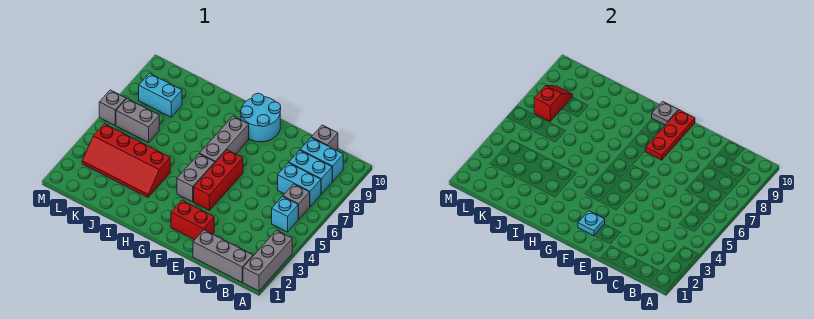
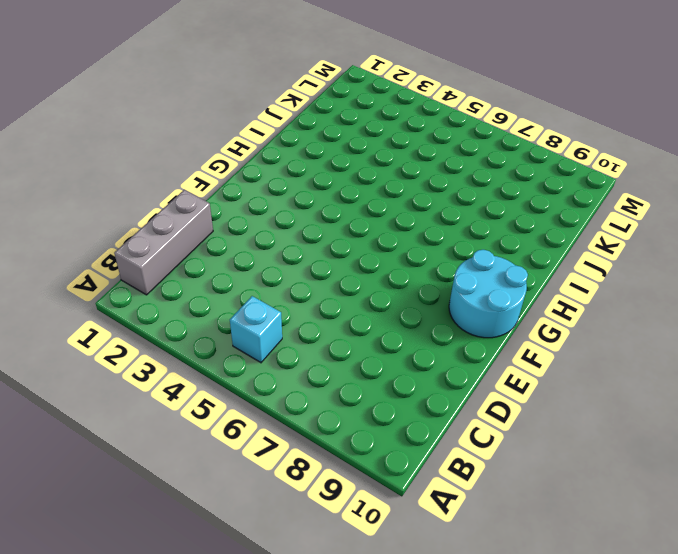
none -> grey 1x3 brick [243,230,292,291]
none -> grey 1x1 brick [283,184,310,219]
none -> cyan 1x2 brick [278,163,321,207]

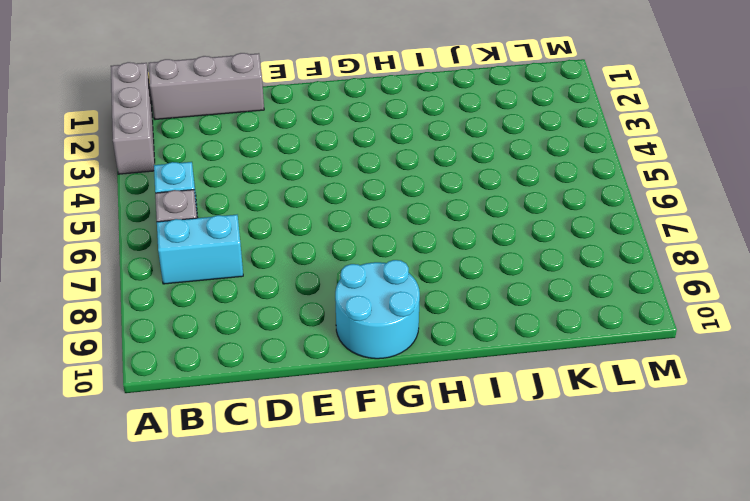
none -> cyan 1x2 brick [289,150,333,194]
none -> cyan 1x2 brick [300,138,343,181]
none -> grey 1x1 brick [311,125,338,150]

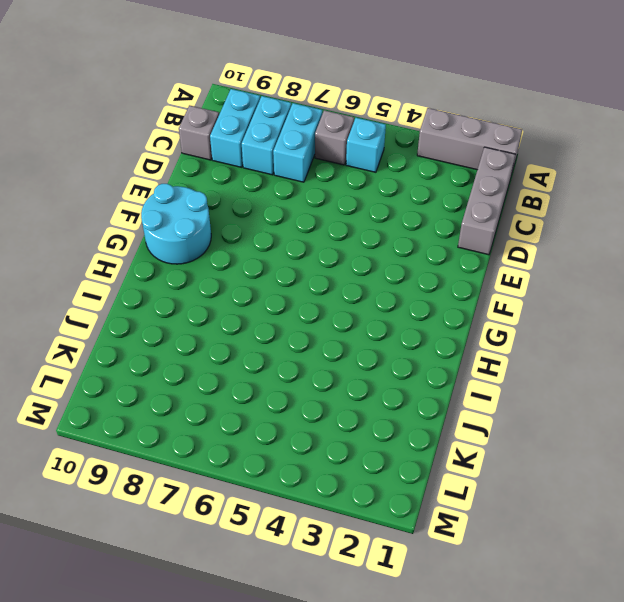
none -> red 1x2 brick [171,200,214,240]
none -> red 1x3 brick [194,150,243,210]
none -> grey 1x2 brick [177,154,215,202]

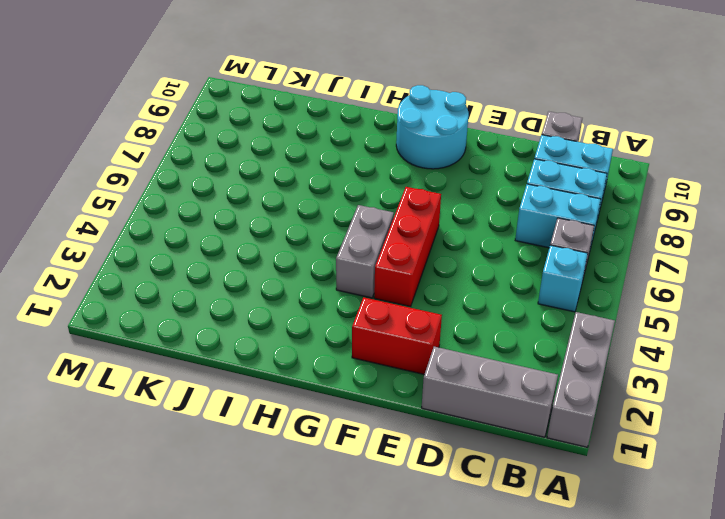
none -> grey 1x3 brick [200,116,249,162]
none -> red 2x4 slope [82,124,170,197]
none -> grey 1x2 brick [116,99,159,143]

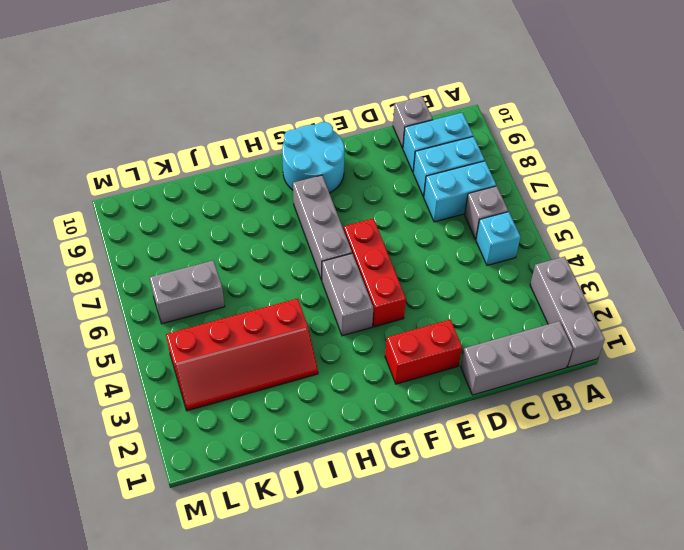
none -> cyan 1x2 brick [139,73,182,117]
none -> grey 1x1 brick [99,90,126,125]
none -> cyan 1x1 plate [578,211,605,236]

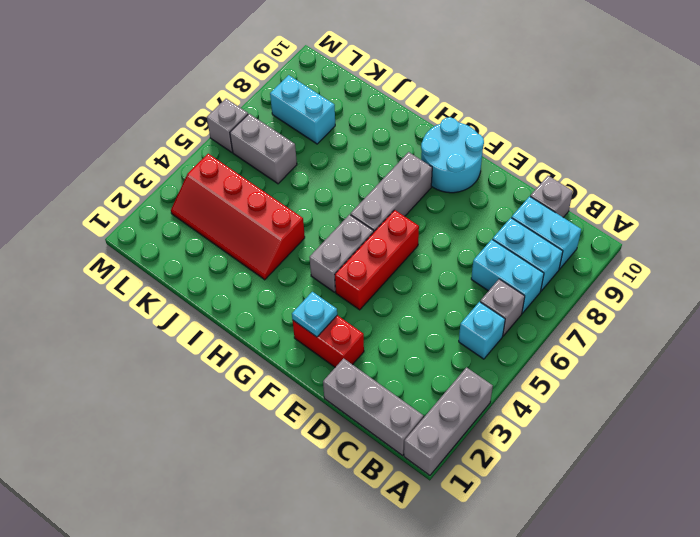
none -> red 1x3 plate [646,110,695,160]
none -> grey 1x1 plate [652,101,678,125]
none -> red 1x2 slope [534,86,572,121]

